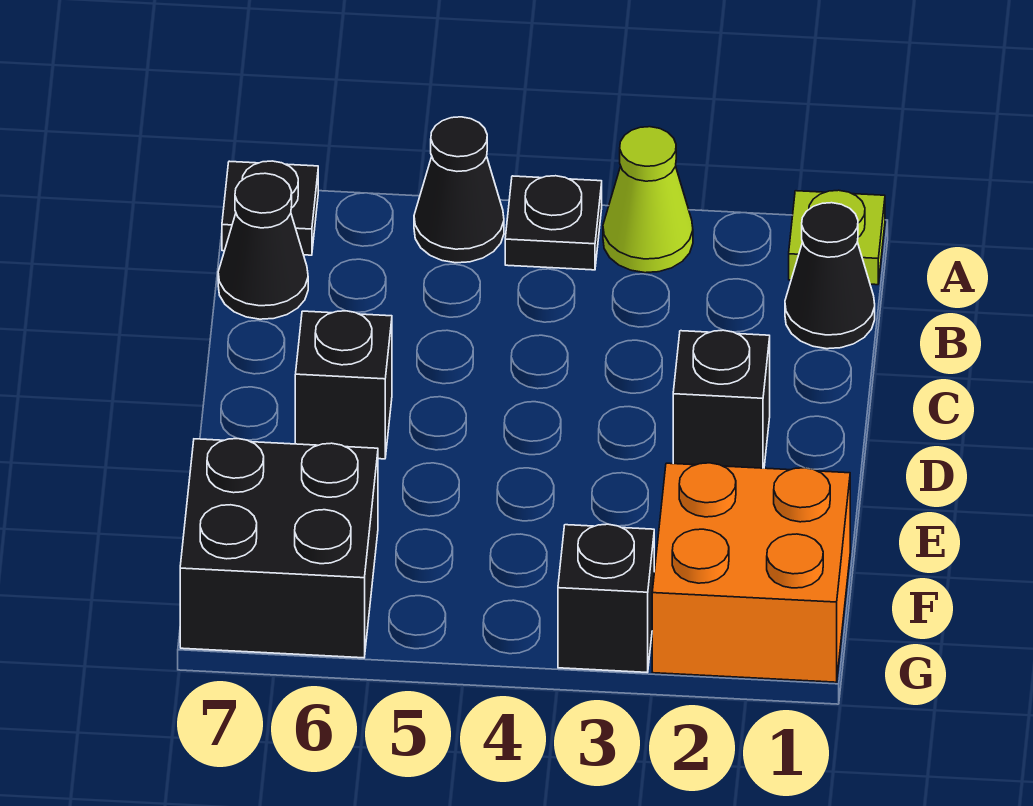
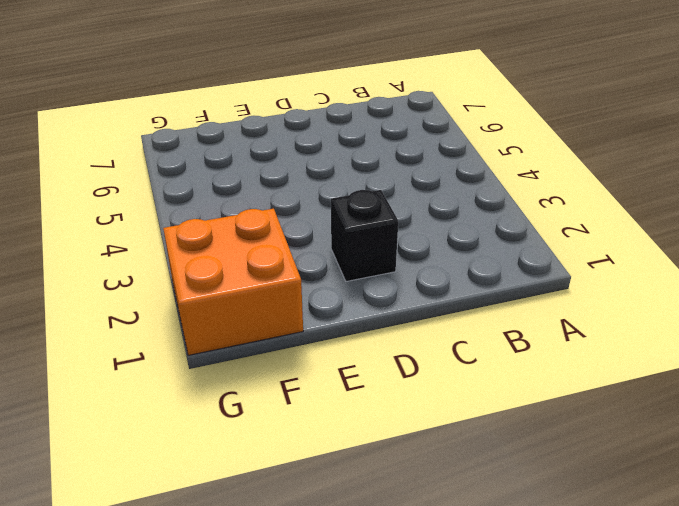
none -> lime 1x1 plate [789,190,885,285]
none -> lime 1x1 cone [603,127,693,273]
none -> black 1x1 plate [505,176,602,270]

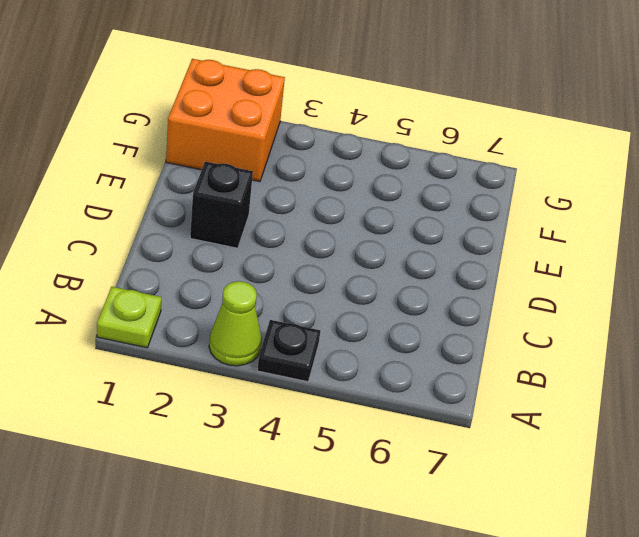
none -> black 1x1 cone [414,117,504,263]
none -> black 1x1 plate [222,161,318,255]
none -> black 1x1 cone [785,203,875,349]

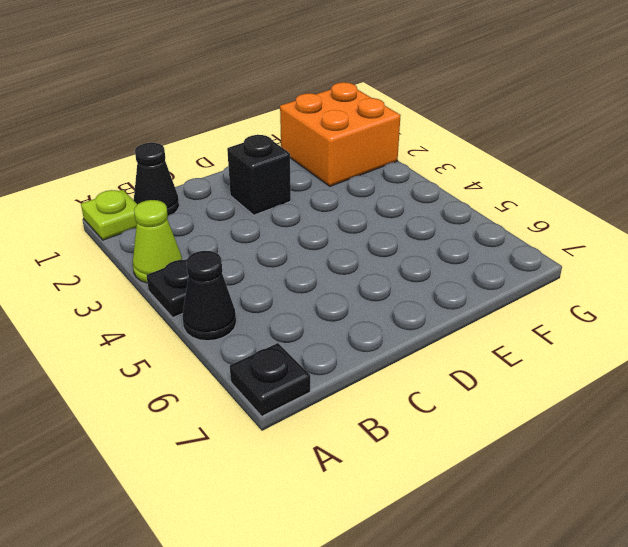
none -> black 1x1 cone [218,173,308,319]
none -> black 1x1 brick [295,311,392,459]
none -> black 2x2 brick [180,439,378,658]

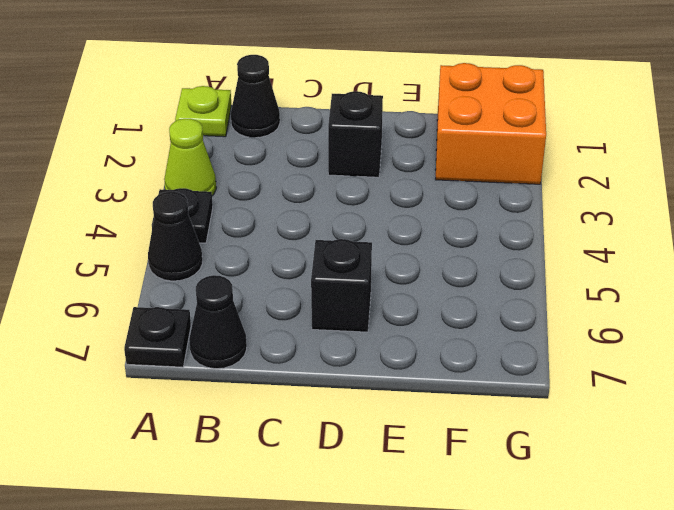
none -> black 2x2 brick [180,439,378,658]
none -> black 1x1 brick [558,524,654,673]

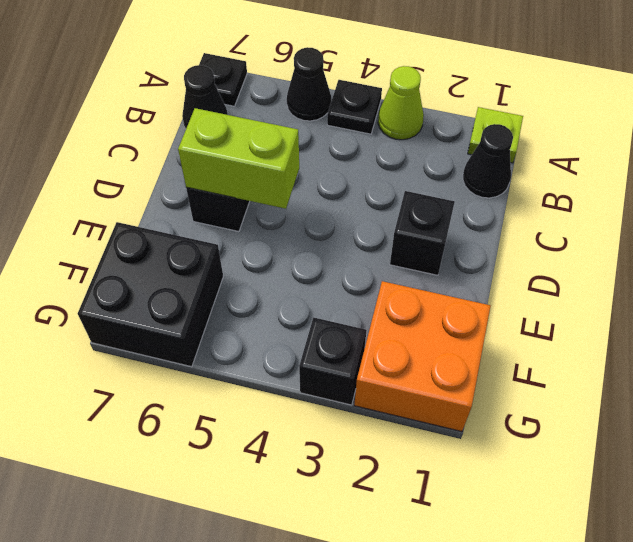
lime 1x2 brick [178,108,299,209] -> none

